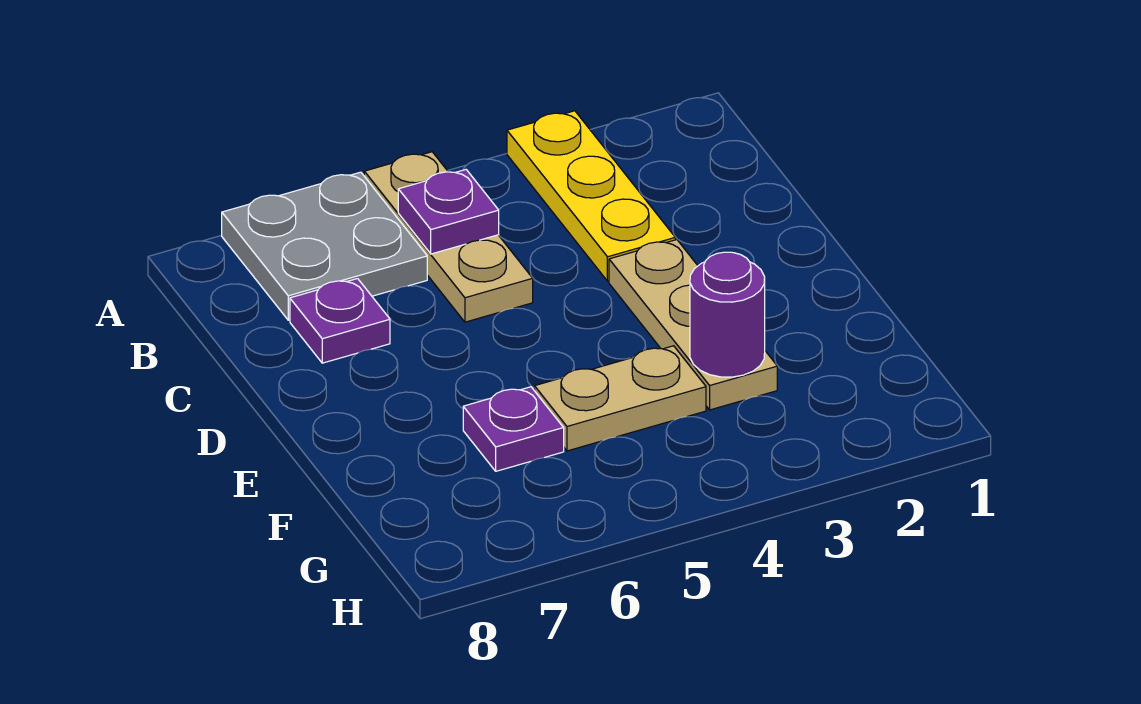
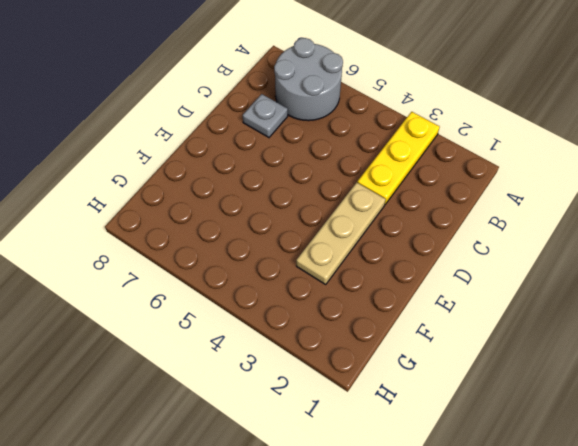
grey 2x2 round brick [274,38,343,121] -> grey 2x2 plate [222,172,427,320]
grey 1x1 plate [243,94,288,137] -> purple 1x1 plate [290,279,390,363]
none -> tan 1x3 plate [364,152,533,322]
none -> tan 1x2 plate [535,346,706,451]

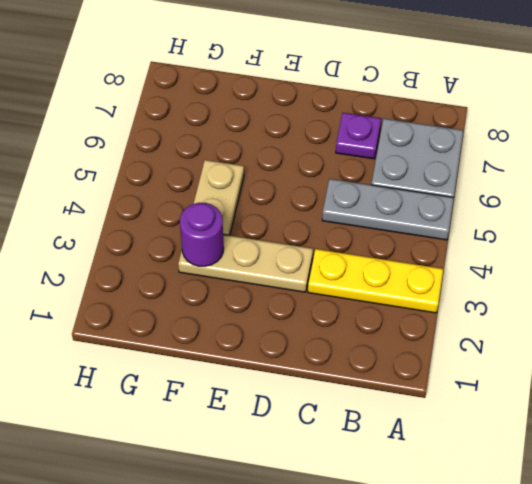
grey 1x3 plate [322,179,454,240] -> tan 1x3 plate [364,152,533,322]
none -> purple 1x1 plate [463,387,564,471]
none -> purple 1x1 plate [398,170,499,254]

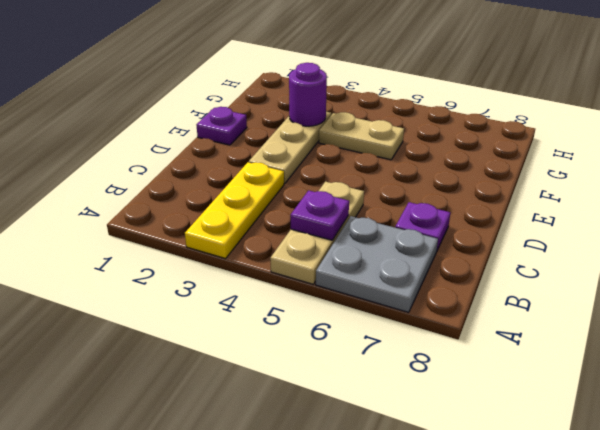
purple 1x1 plate [197,107,247,145] -> purple 1x1 plate moved to [463,387,564,471]

